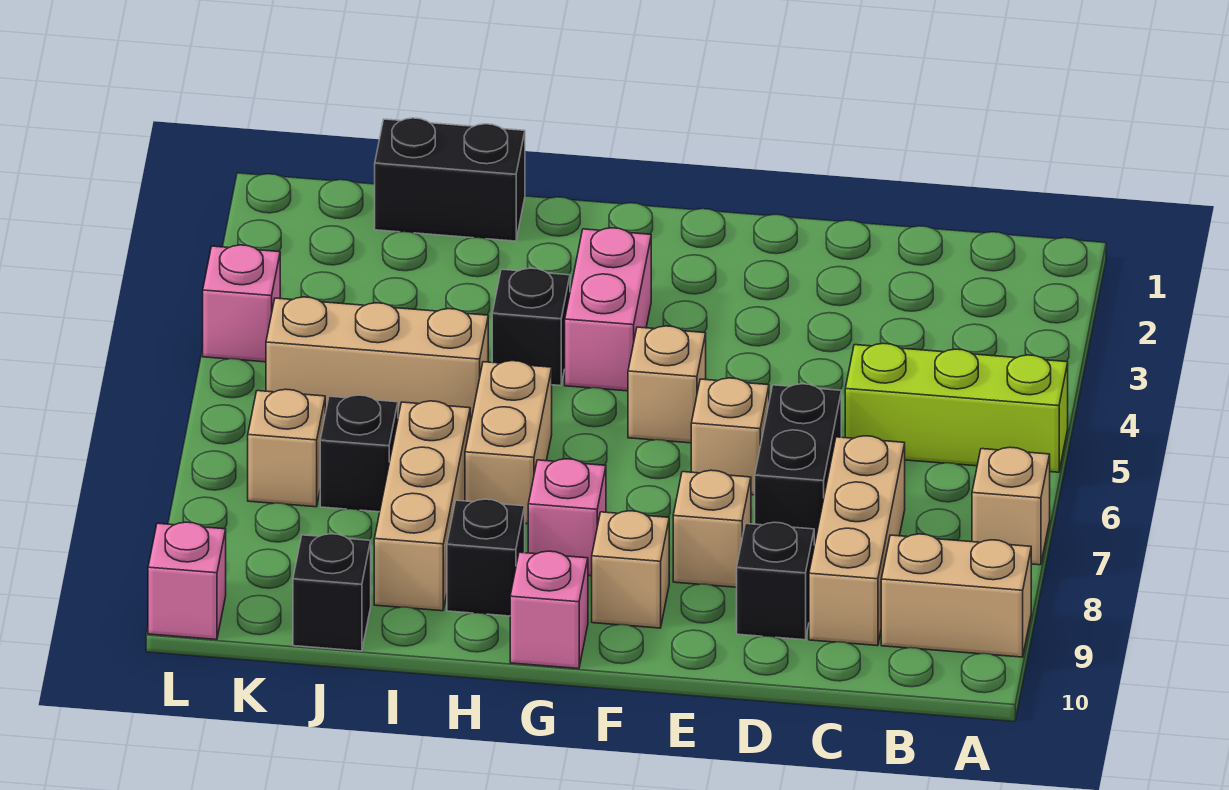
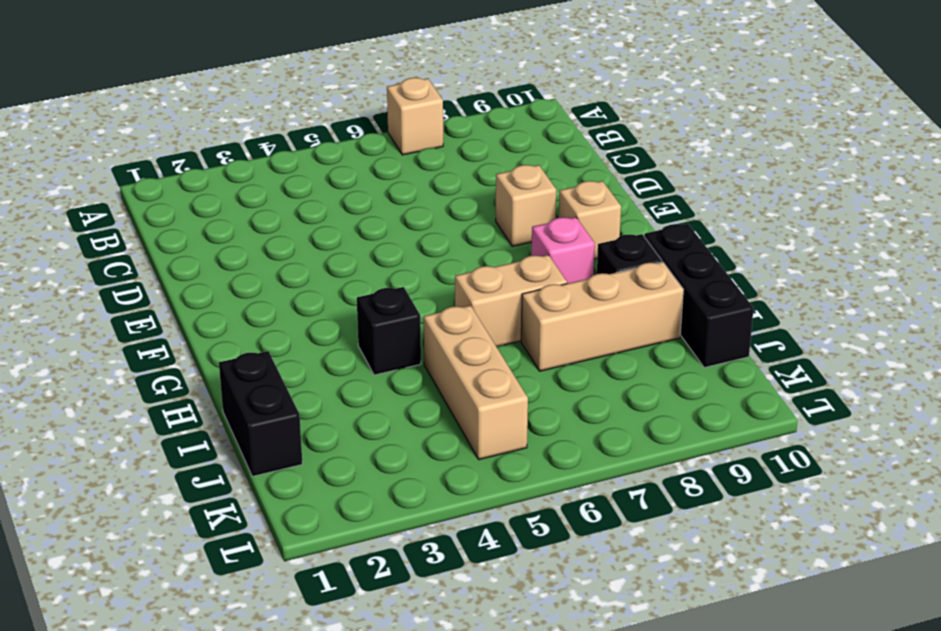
black 1x3 brick [644,224,754,368] -> black 1x1 brick [293,534,371,651]
none -> lime 1x3 brick [845,343,1068,472]
none -> tan 1x2 brick [881,534,1031,657]
none -> tan 1x3 brick [809,436,905,646]

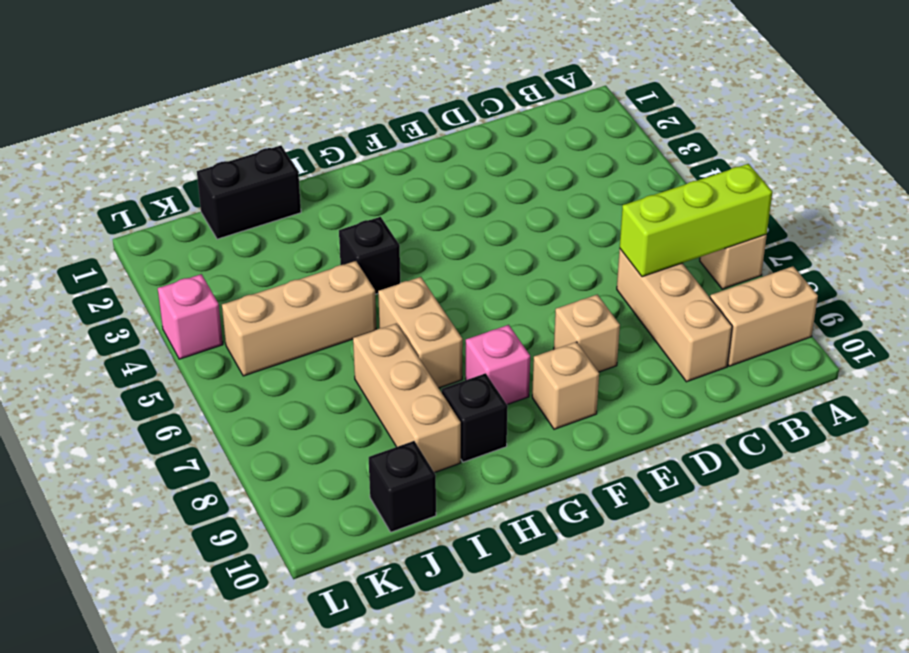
lime 1x3 brick [620,164,772,277] -> lime 1x3 brick moved to [845,343,1068,472]
none -> black 1x2 brick [755,384,841,545]
none -> black 1x1 brick [737,522,814,640]
none -> tan 1x1 brick [691,378,769,495]

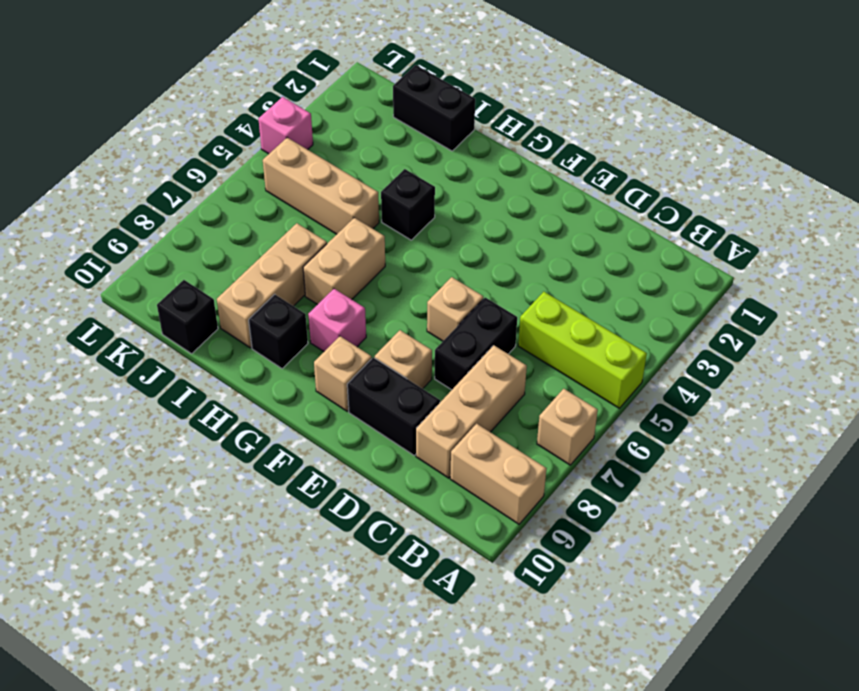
black 1x2 brick [347,357,440,455] -> black 1x1 brick [737,522,814,640]
none -> tan 1x1 brick [628,326,706,443]
none -> pink 1x2 brick [565,228,651,391]
none -> pink 1x1 brick [510,551,588,669]

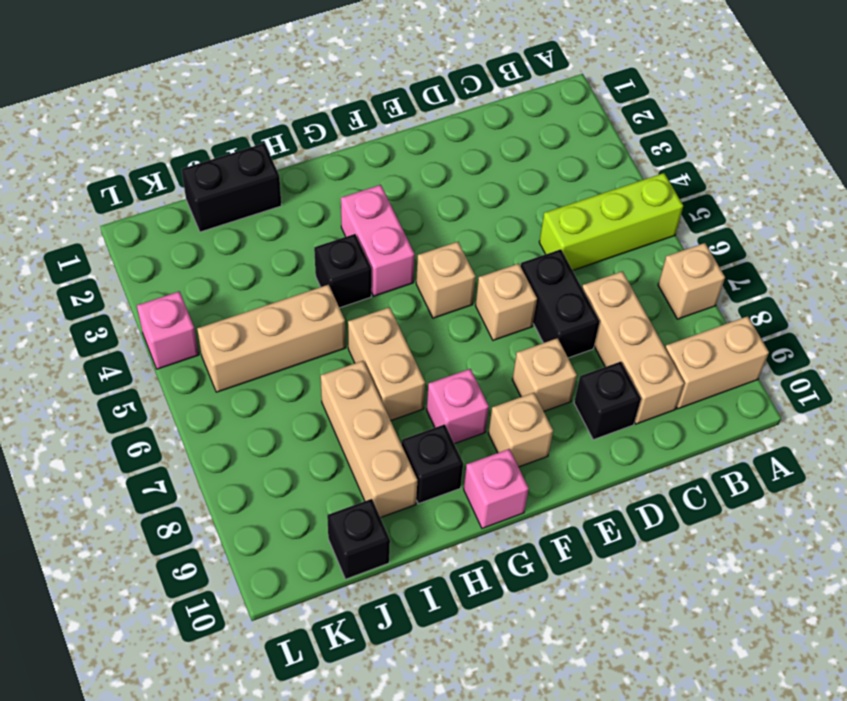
none -> black 1x1 brick [320,395,398,512]
none -> tan 1x1 brick [248,389,325,507]
none -> pink 1x1 brick [148,522,226,640]

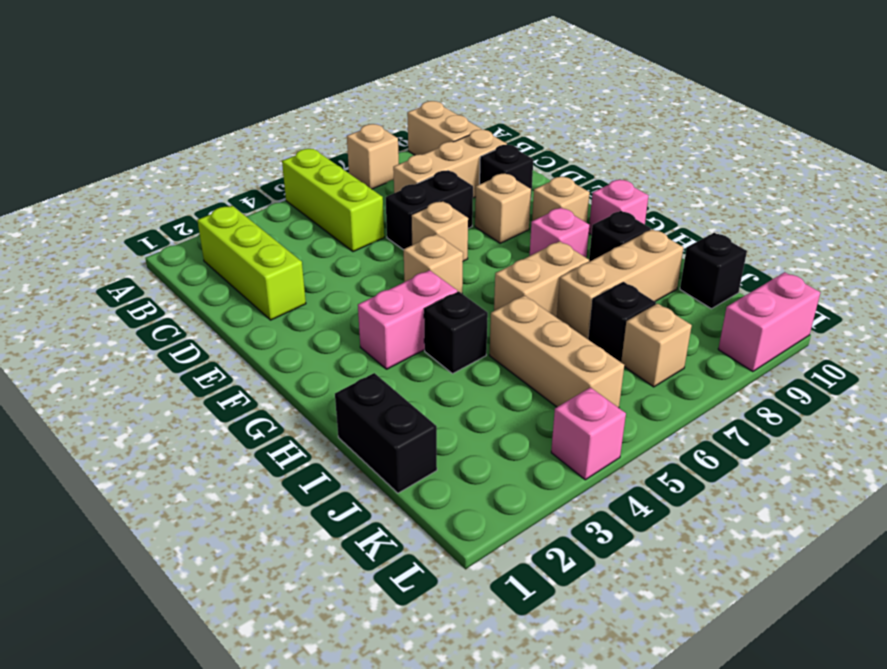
lime 1x3 brick [197,206,306,320] -> none
pink 1x2 brick [718,272,820,372] -> pink 1x1 brick [148,522,226,640]

